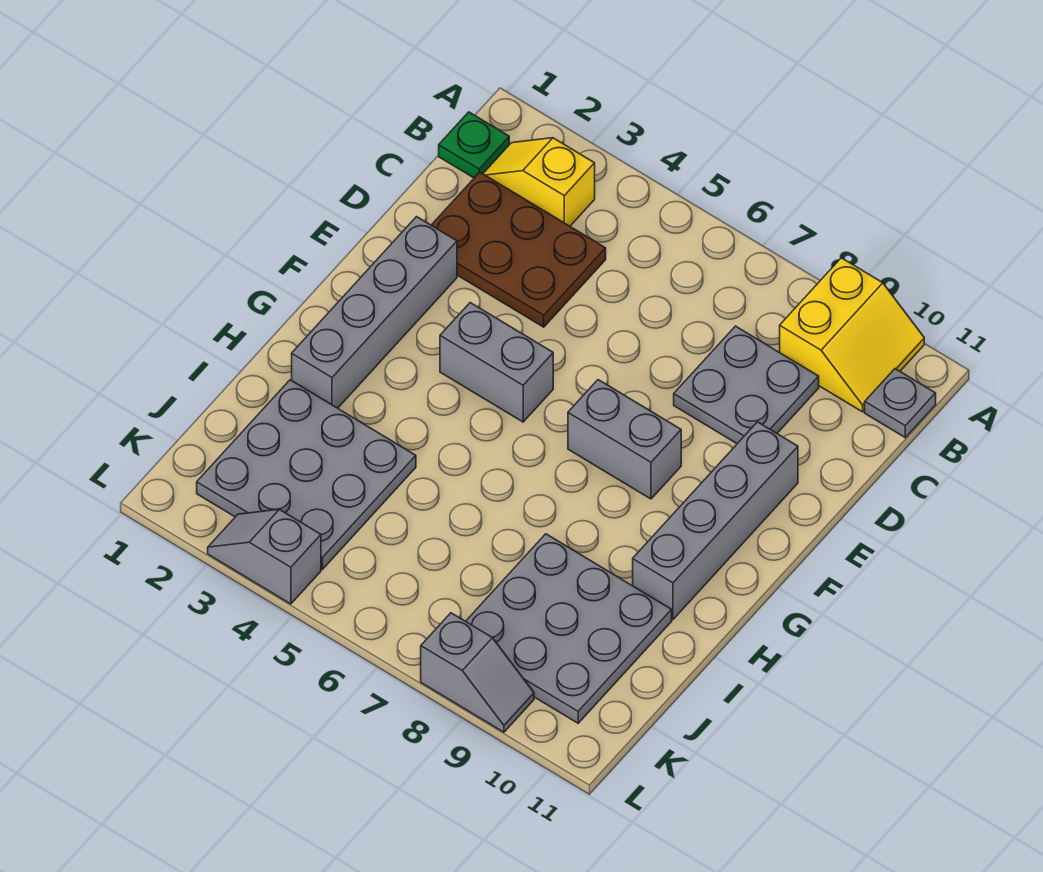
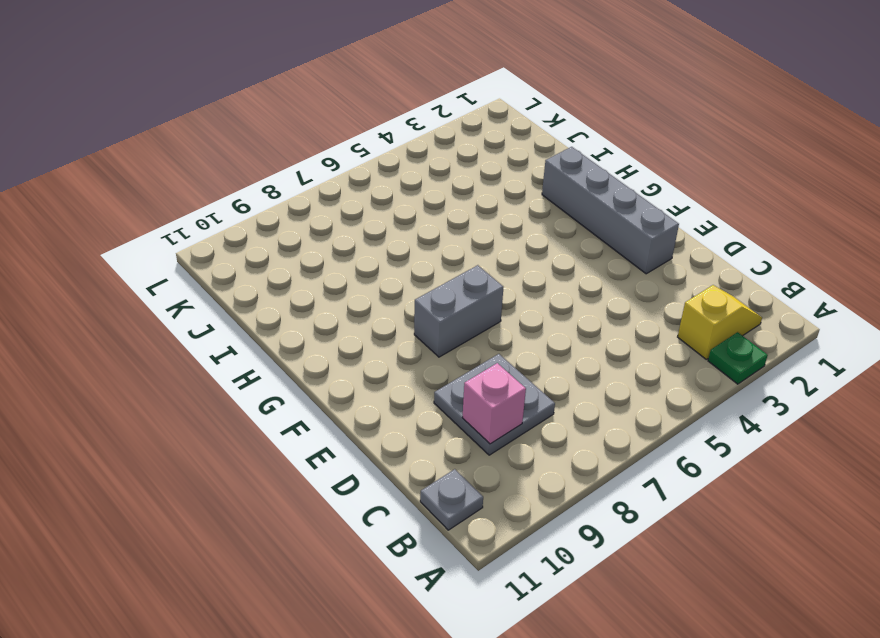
green 1x1 plate [708,332,768,384] -> green 1x1 plate moved to [439,112,509,178]
pink 1x1 brick [462,363,526,444] -> none
none -> yellow 2x2 slope [780,258,924,412]
none -> brown 2x3 plate [431,172,606,327]
none -> grey 1x4 brick [633,422,798,619]

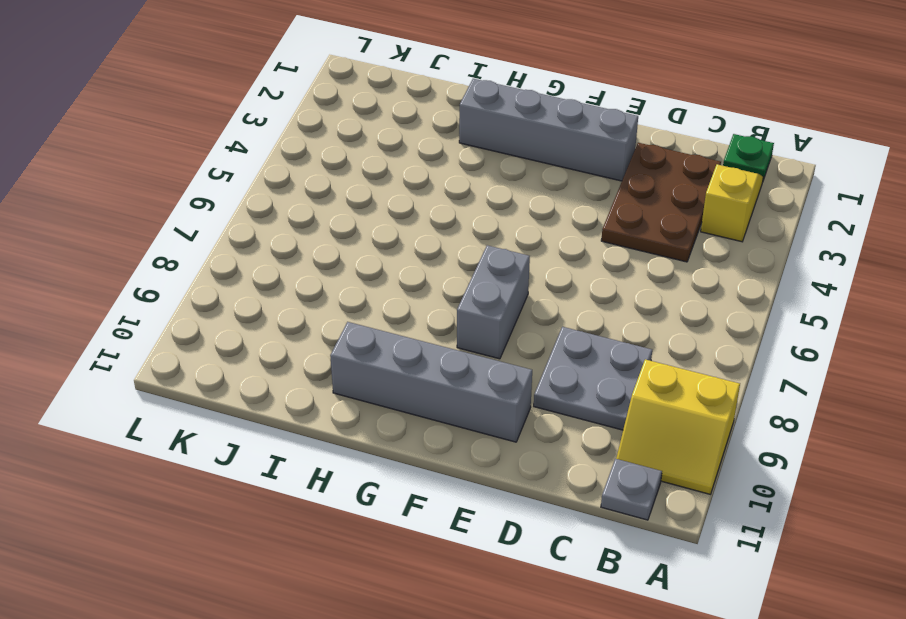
none -> grey 1x2 brick [440,303,553,422]
none -> grey 3x3 plate [197,380,416,569]
none -> grey 3x3 plate [466,534,672,723]

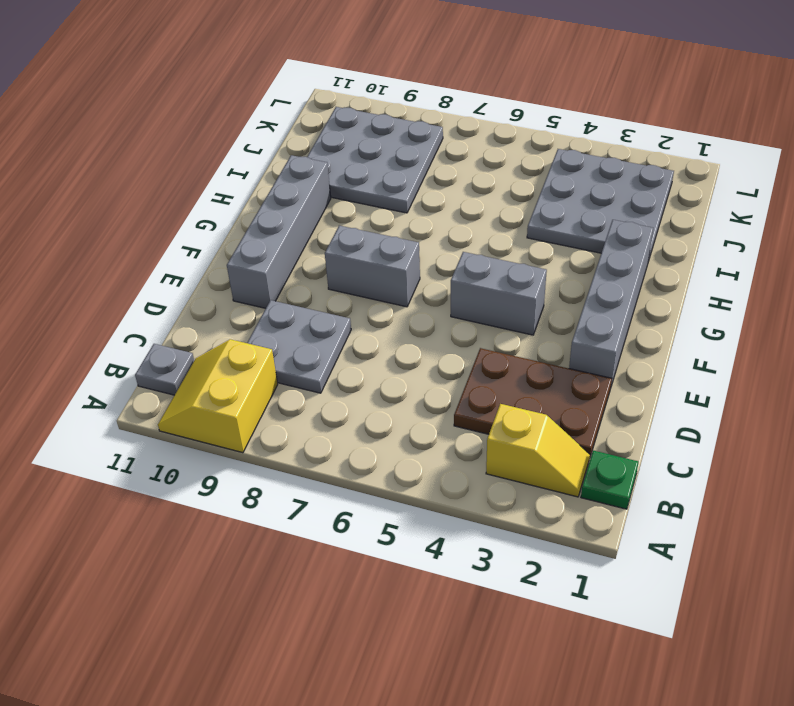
none -> grey 1x2 slope [208,509,321,604]
none -> grey 1x2 slope [421,613,534,732]

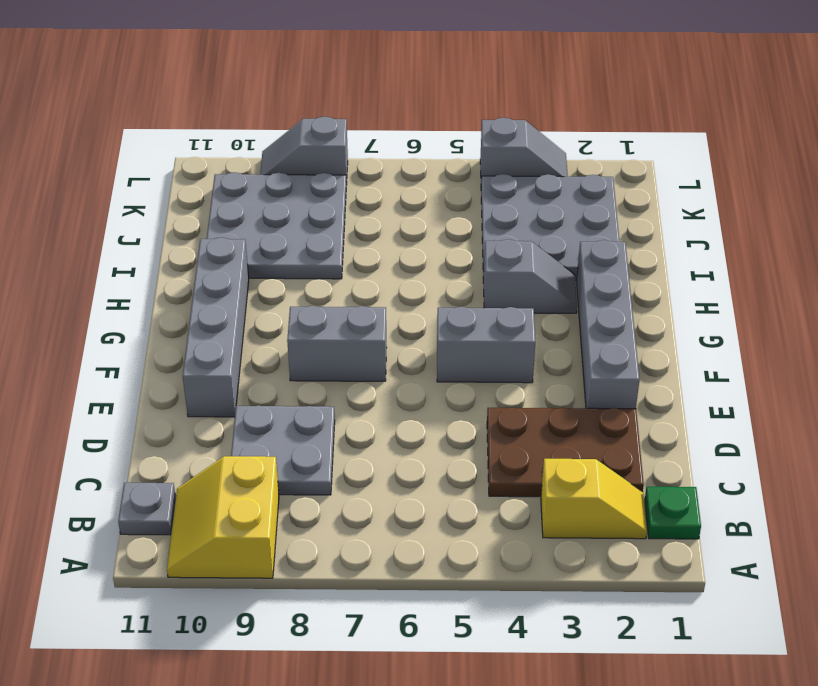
grey 1x2 slope [483,239,577,313] -> none

